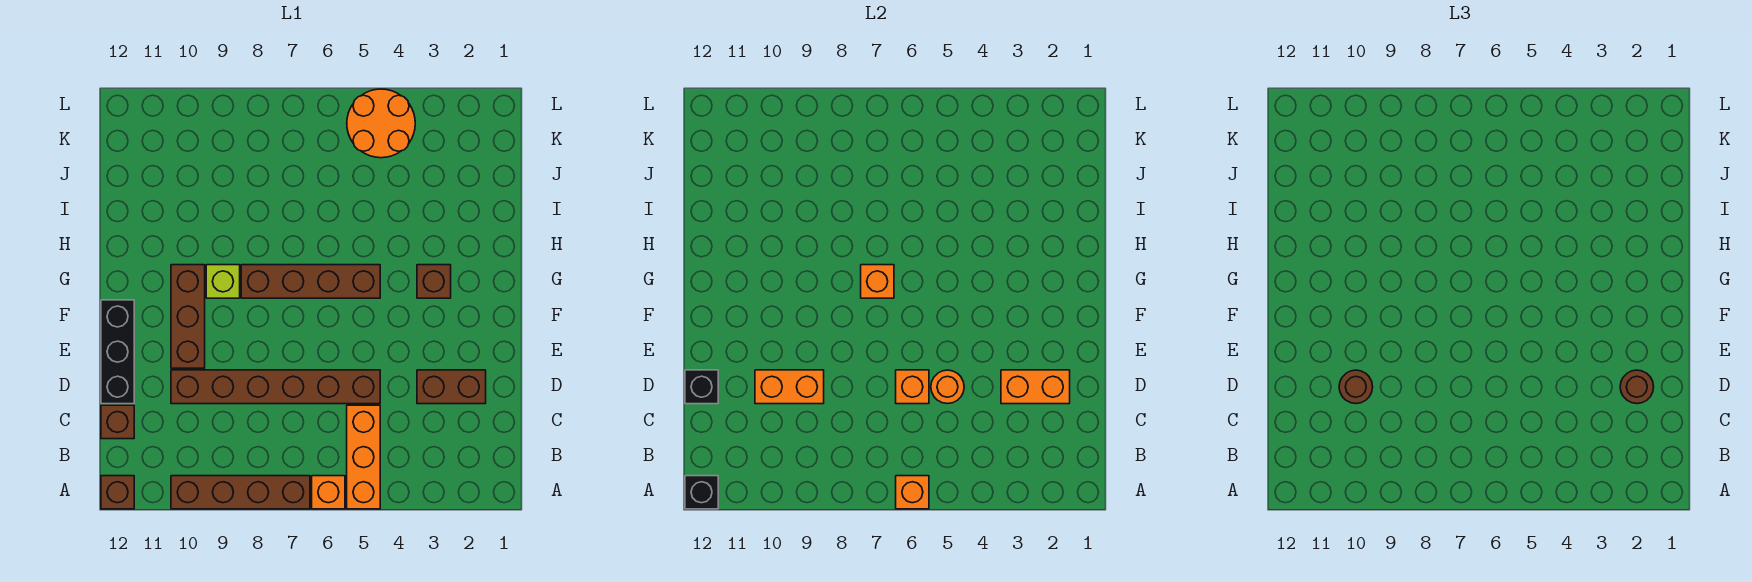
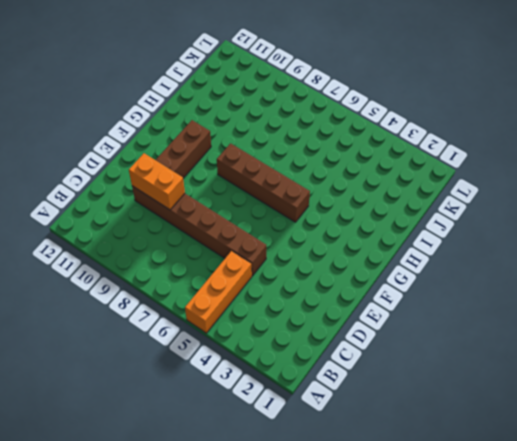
none -> orange 1x1 brick [312,476,345,509]
none -> brown 1x4 brick [171,476,310,509]
none -> brown 1x1 brick [101,476,134,509]

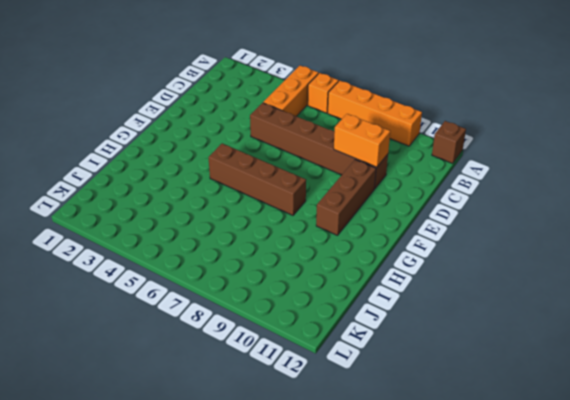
orange 1x4 brick [328,81,422,146] -> brown 1x4 brick [171,476,310,509]
none -> brown 1x1 brick [101,405,134,439]
none -> brown 1x2 brick [417,370,486,404]
none -> black 1x3 brick [101,300,134,404]

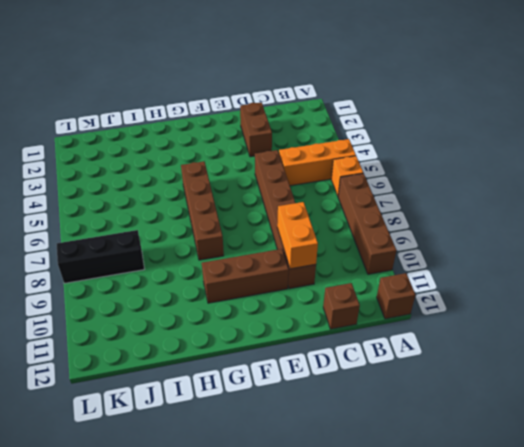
black 1x3 brick [57,230,144,283] -> black 1x3 brick moved to [101,300,134,404]
none -> brown 1x1 brick [417,265,451,298]
none -> lime 1x1 brick [206,265,240,298]
none -> orange 2x2 round brick [347,89,415,158]

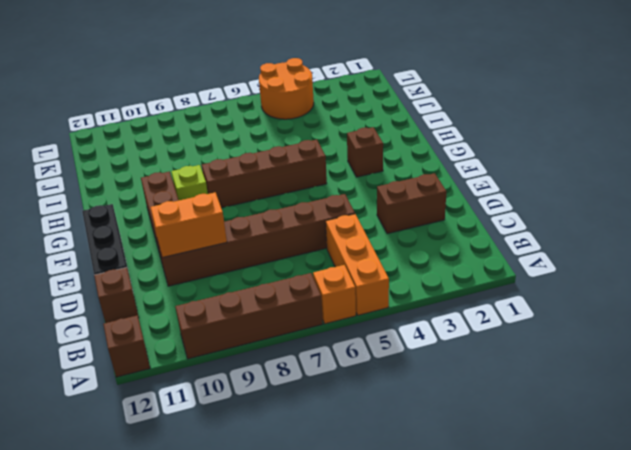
none -> orange 1x1 brick [896,476,929,509]
none -> black 1x1 brick [685,476,718,509]
none -> orange 1x2 brick [1001,370,1070,404]

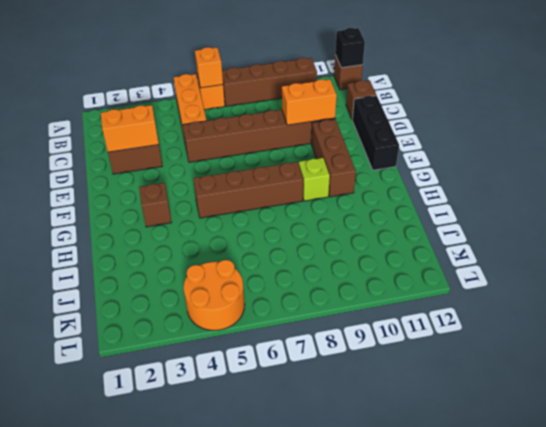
none -> orange 1x1 round brick [931,370,964,404]
none -> orange 1x1 brick [896,370,929,404]
none -> black 1x1 brick [685,370,718,404]

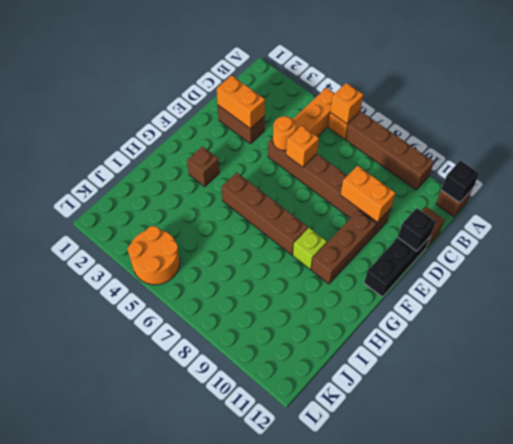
none -> orange 1x1 brick [861,265,894,298]
none -> brown 1x1 round brick [1620,370,1654,404]
none -> brown 1x1 round brick [1339,370,1373,404]

